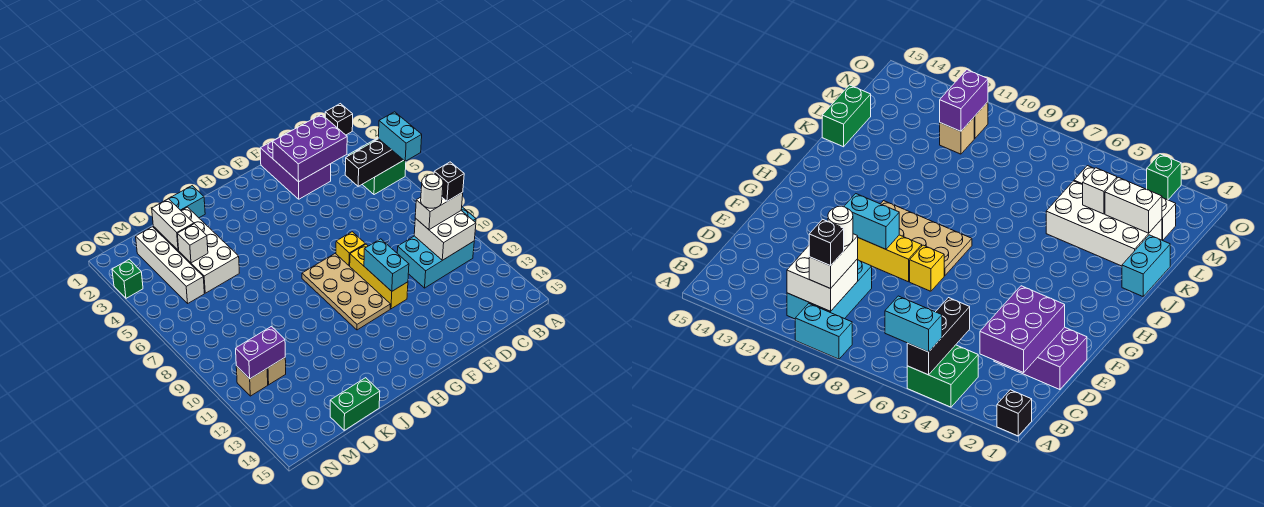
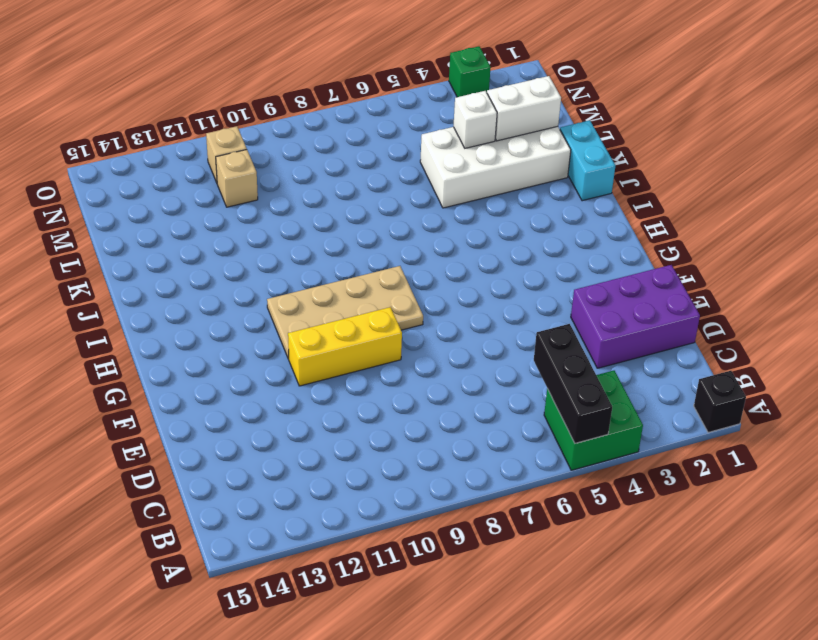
none -> cyan 1x2 brick [795,303,852,359]
none -> cyan 2x3 brick [397,236,474,288]
none -> yellow 1x1 brick [336,232,365,266]

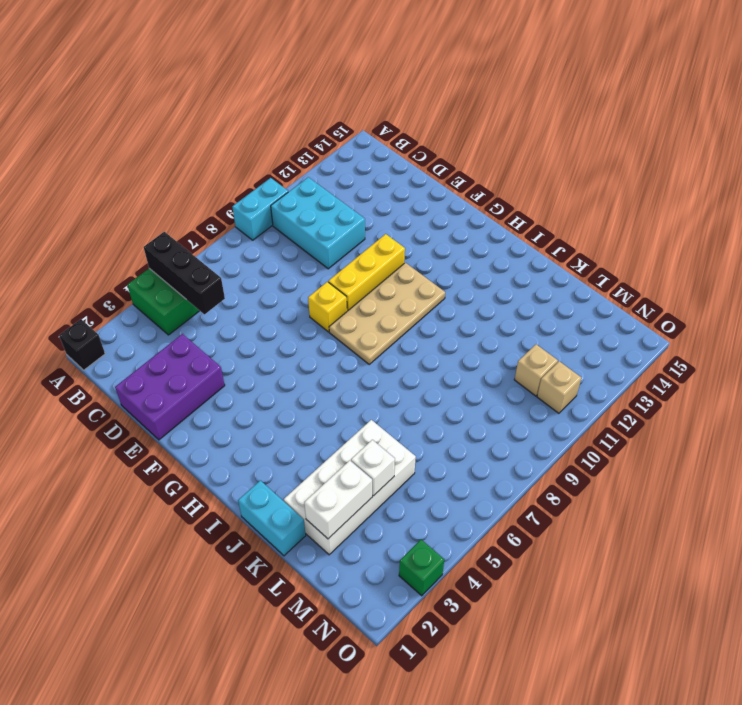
none -> green 1x2 brick [330,378,380,430]
none -> white 1x4 brick [136,227,204,303]
none -> white 2x2 brick [414,211,476,260]

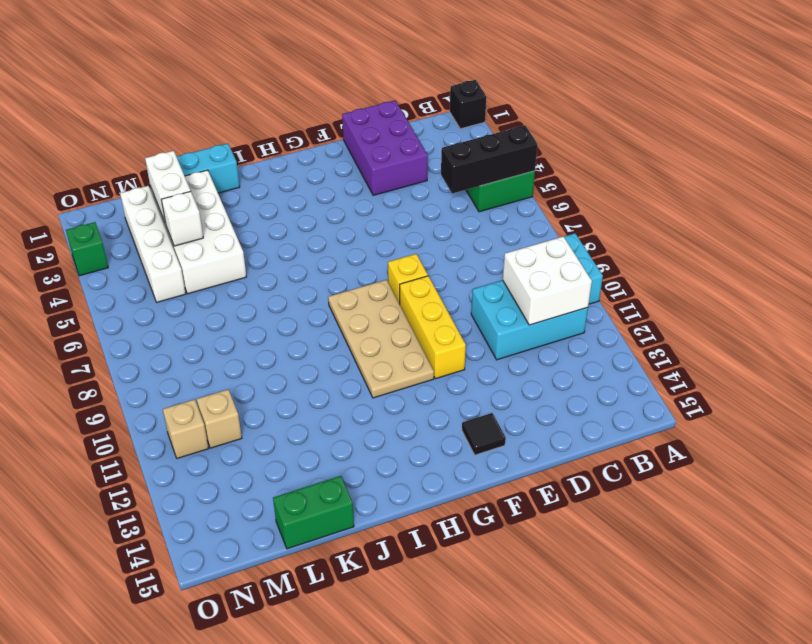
black 1x1 tile [462,413,506,455] -> none
none -> purple 2x3 brick [273,114,347,182]
none -> cyan 1x2 brick [364,239,409,291]
none -> purple 1x2 brick [236,327,285,379]

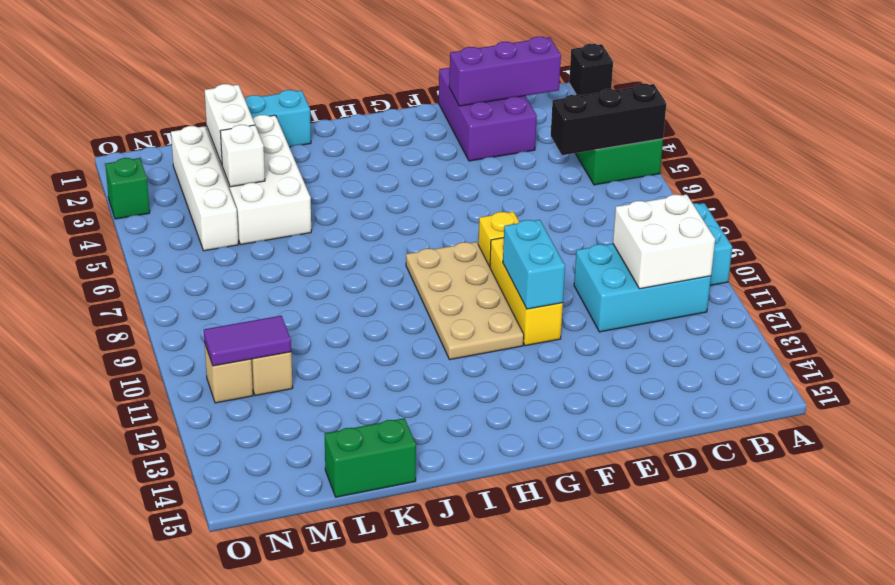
purple 1x3 brick [449,37,561,106] -> purple 2x3 brick [273,114,347,182]
purple 1x2 tile [204,316,291,366] -> purple 1x2 brick [236,327,285,379]
none -> cyan 1x2 brick [379,112,422,161]
none -> white 1x2 brick [415,192,463,230]
none -> black 1x1 brick [434,162,464,201]

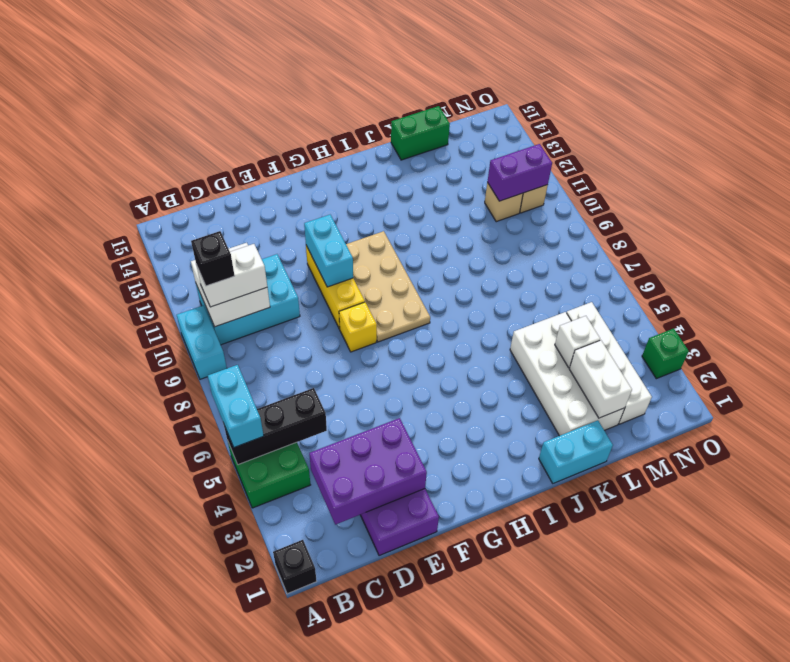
none -> white 1x1 round brick [421,174,443,208]

